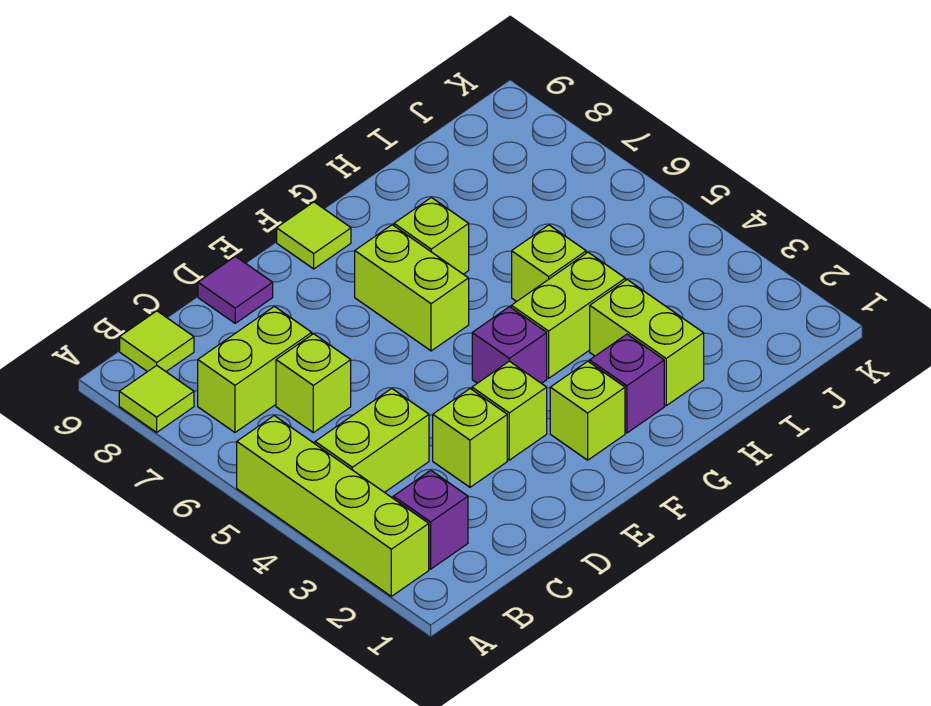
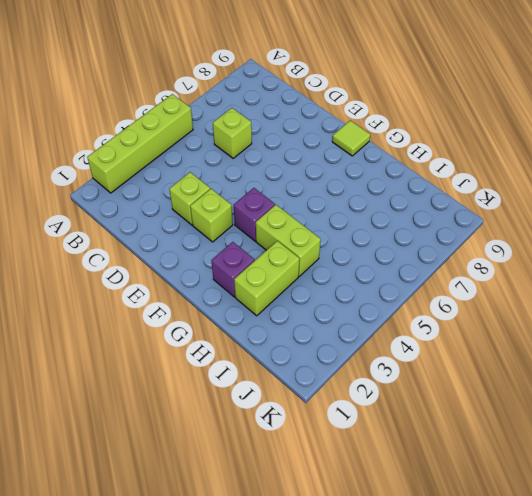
none -> lime 1x1 tile [119,365,194,432]
none -> purple 1x1 brick [393,470,468,569]
none -> lime 1x2 brick [315,388,429,492]

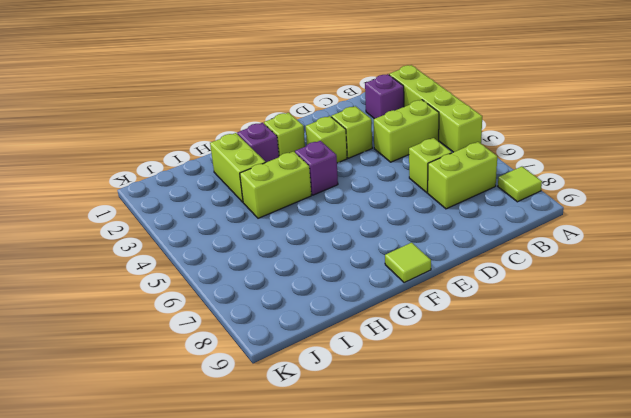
none -> lime 1x1 tile [120,311,194,372]
none -> purple 1x1 tile [198,256,273,323]
none -> lime 1x2 brick [355,225,469,351]

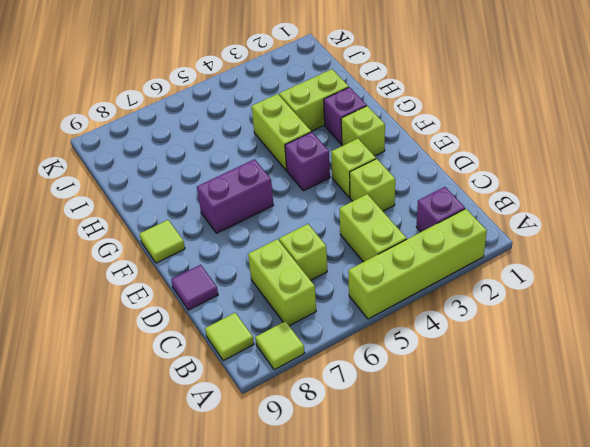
purple 1x2 brick [197,159,273,233] -> lime 1x2 brick [355,225,469,351]
none -> lime 1x1 brick [394,198,469,274]
none -> lime 1x1 brick [512,225,586,302]

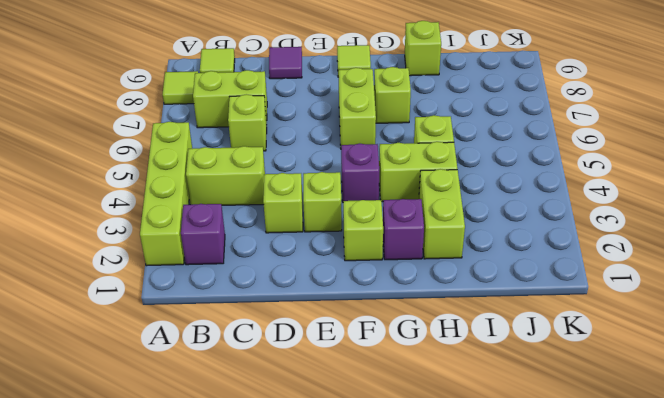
lime 1x1 brick [405,21,441,76] -> none

